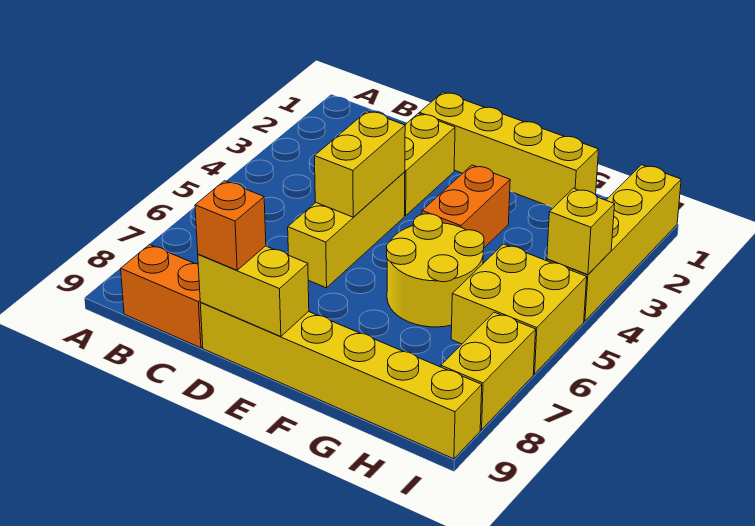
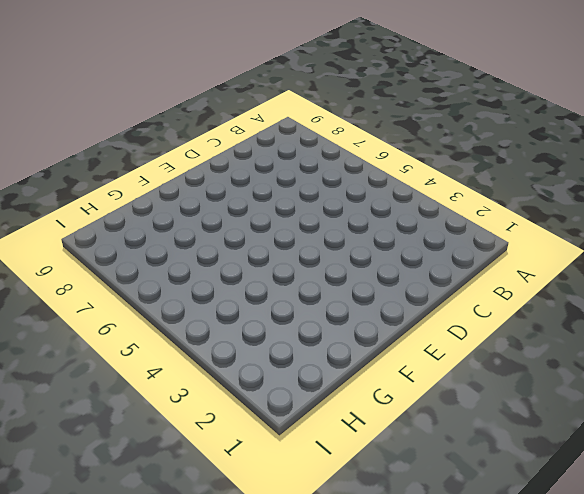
none -> orange 1x2 brick [121,245,203,348]
none -> yellow 1x4 brick [419,92,599,208]
none -> yellow 1x2 brick [405,113,455,216]

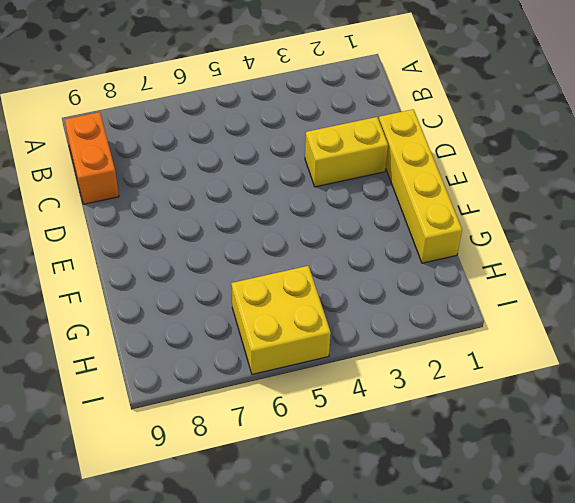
none -> yellow 1x3 brick [288,172,405,288]
none -> yellow 1x6 brick [200,303,482,459]
none -> orange 1x2 brick [422,165,510,248]

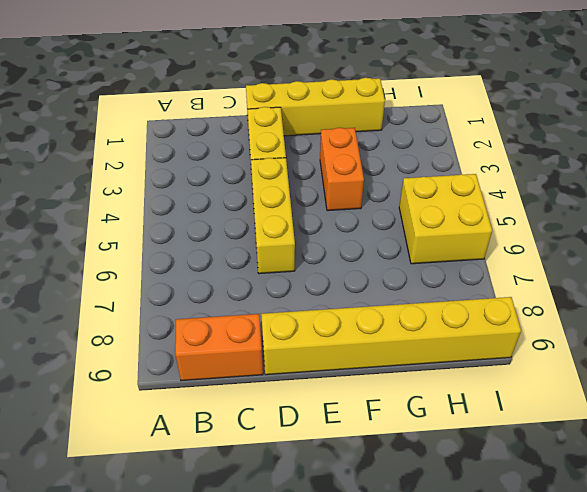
none -> yellow 2x2 round brick [387,214,484,327]
none -> yellow 1x4 brick [547,165,681,321]
none -> yellow 1x2 brick [441,312,536,430]

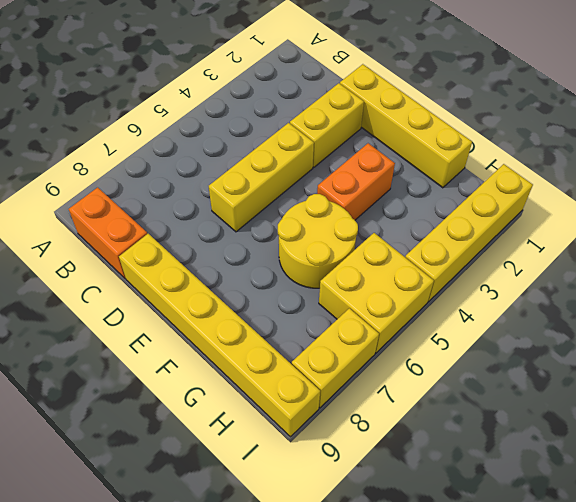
none -> yellow 1x2 brick [315,111,405,217]
none -> yellow 1x2 brick [198,246,309,336]
none -> yellow 1x1 brick [547,188,615,275]

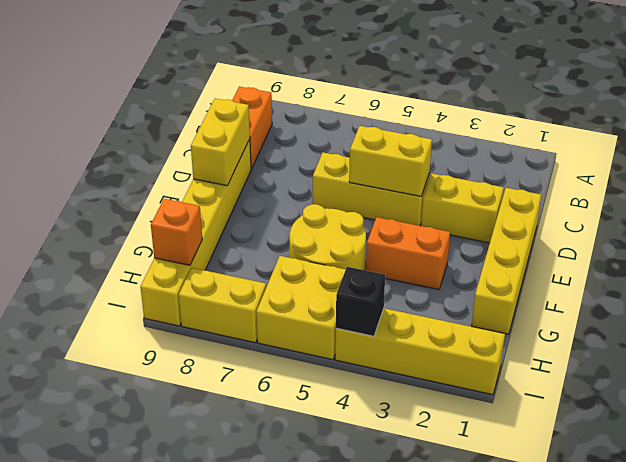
orange 1x1 brick [151,199,202,265] -> orange 1x1 brick moved to [195,181,266,270]
black 1x1 brick [336,267,385,336] -> yellow 1x1 brick [547,188,615,275]

